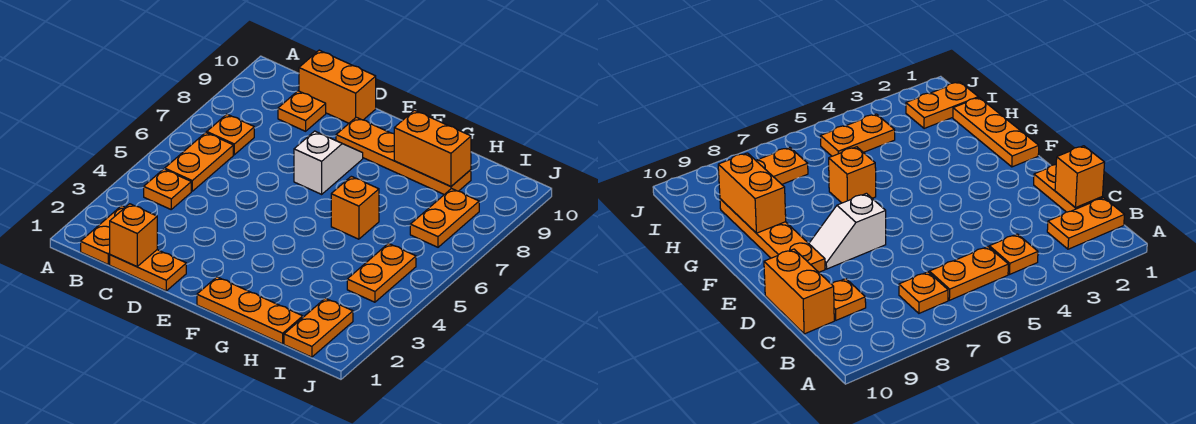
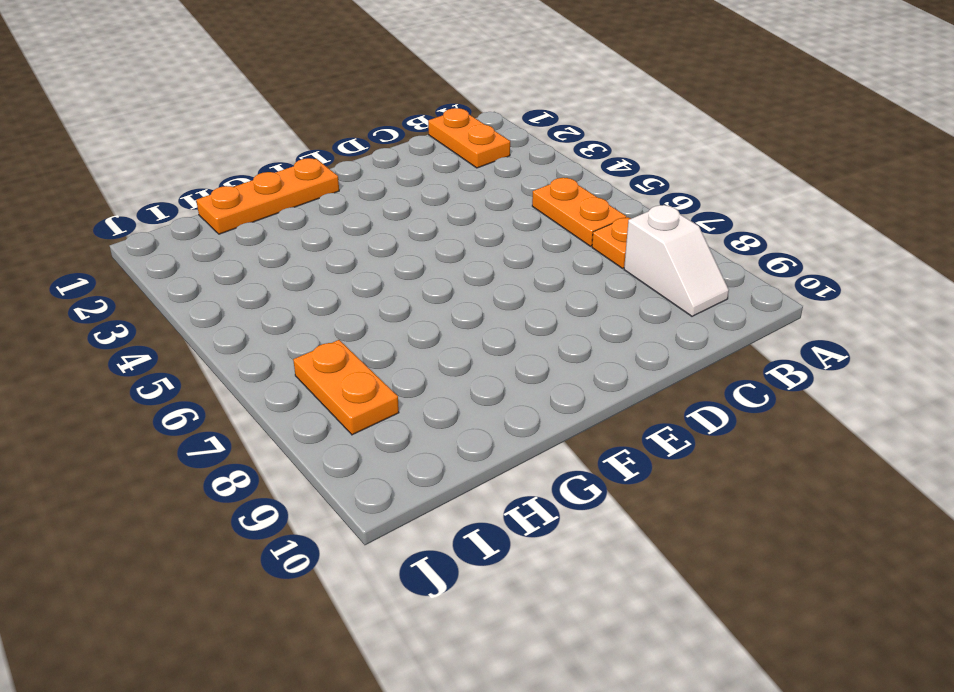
white 1x2 slope [624,205,729,316] -> white 1x2 slope moved to [294,131,363,194]
none -> orange 1x1 plate [144,169,191,209]
none -> orange 1x2 plate [110,250,186,291]
none -> orange 1x1 plate [278,91,326,131]

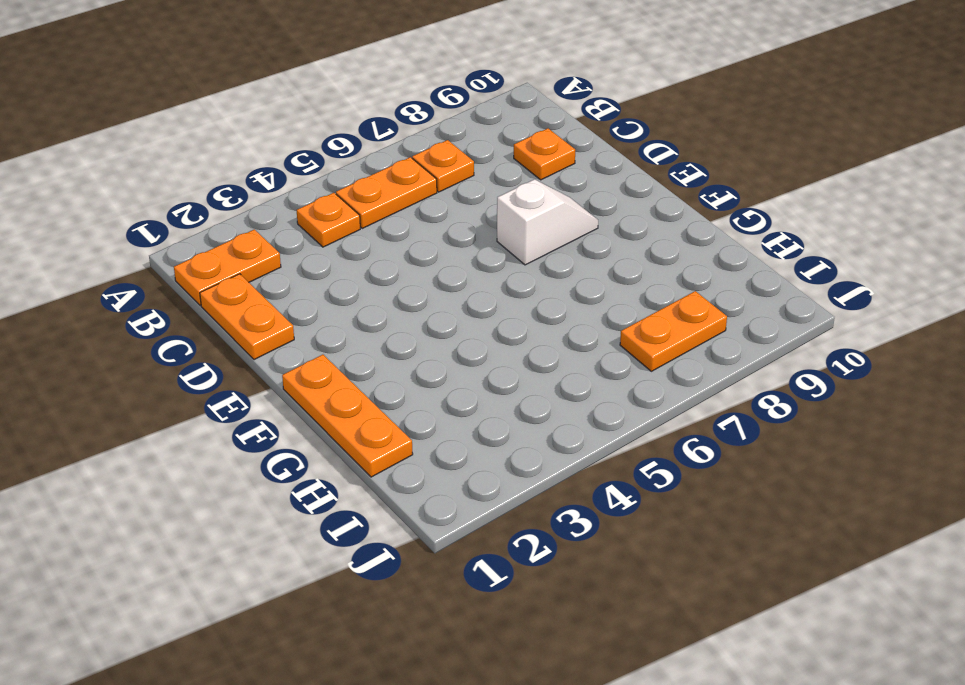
none -> orange 1x2 brick [299,50,376,123]
none -> orange 1x4 plate [336,117,471,195]
none -> orange 1x1 brick [331,176,379,239]

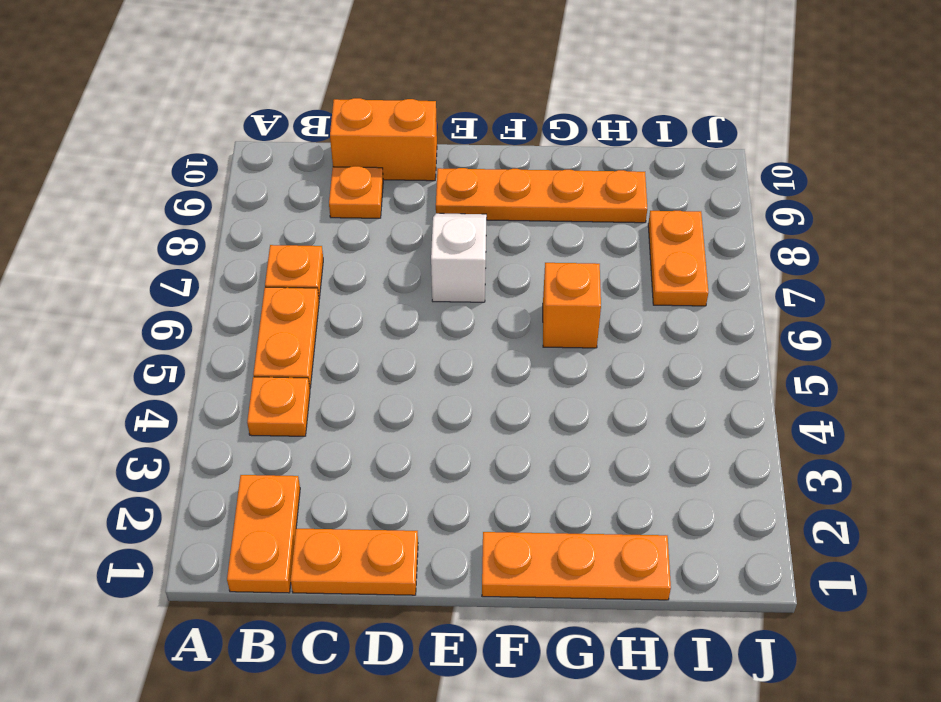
none -> orange 1x2 plate [284,298,353,357]
none -> orange 1x2 plate [347,243,416,302]
none -> orange 1x1 brick [110,204,157,267]

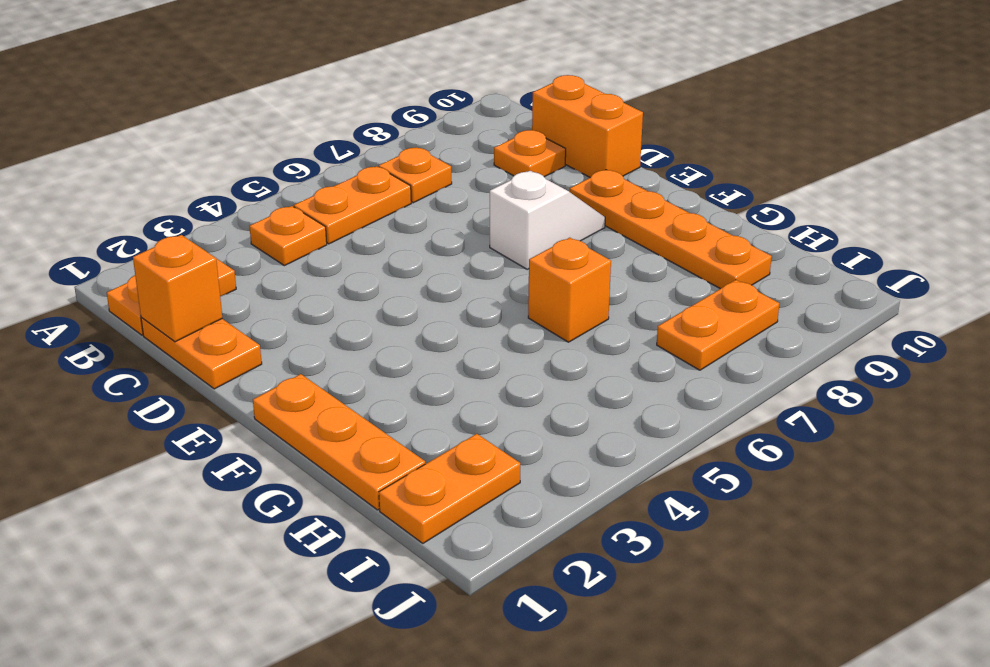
none -> orange 1x2 plate [347,243,416,302]
none -> orange 1x2 brick [394,110,471,186]

